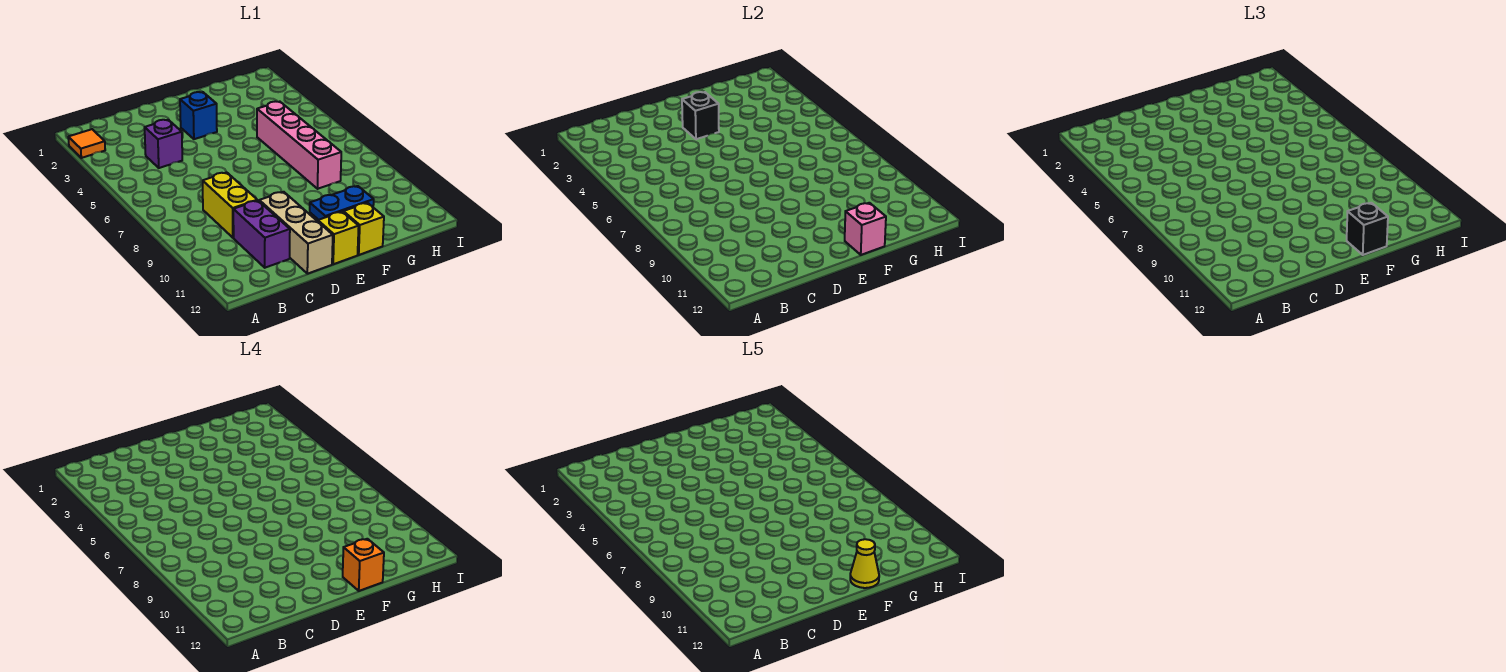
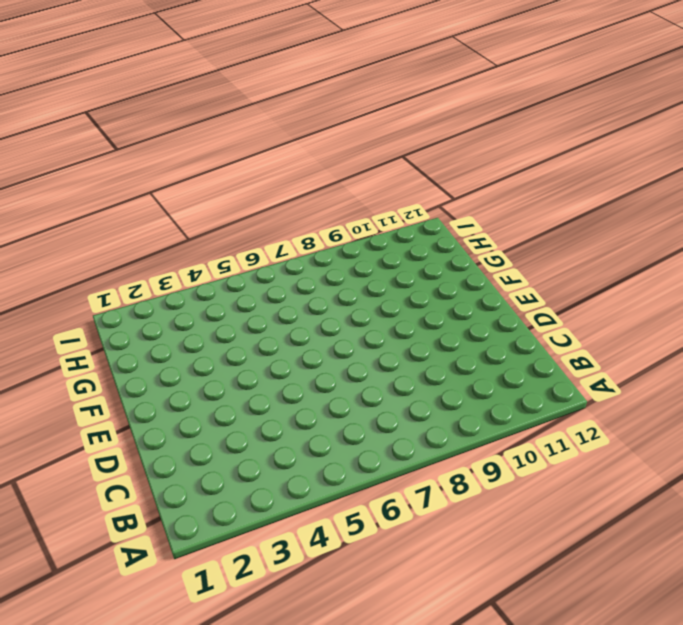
none -> orange 1x1 tile [68,129,105,158]
none -> purple 1x1 brick [145,120,182,168]
none -> yellow 1x2 brick [203,172,257,238]

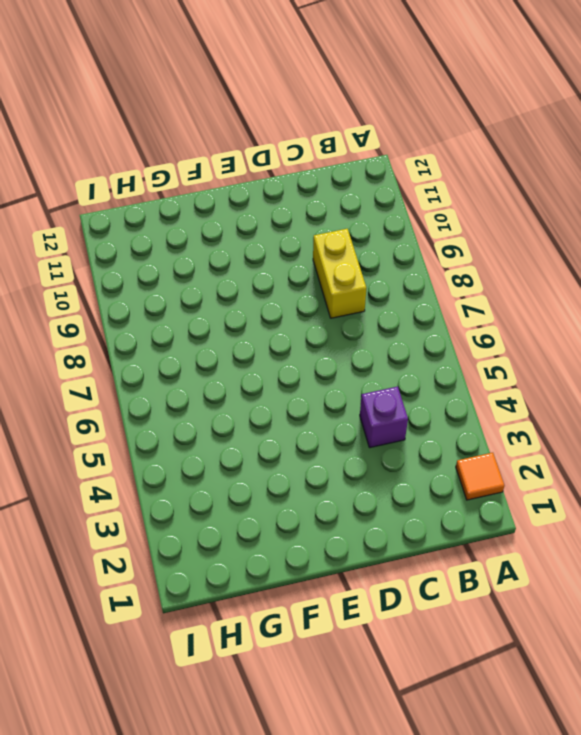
none -> purple 1x2 brick [233,200,290,268]
none -> tan 1x3 brick [259,192,333,274]
none -> blue 1x1 brick [180,92,217,139]

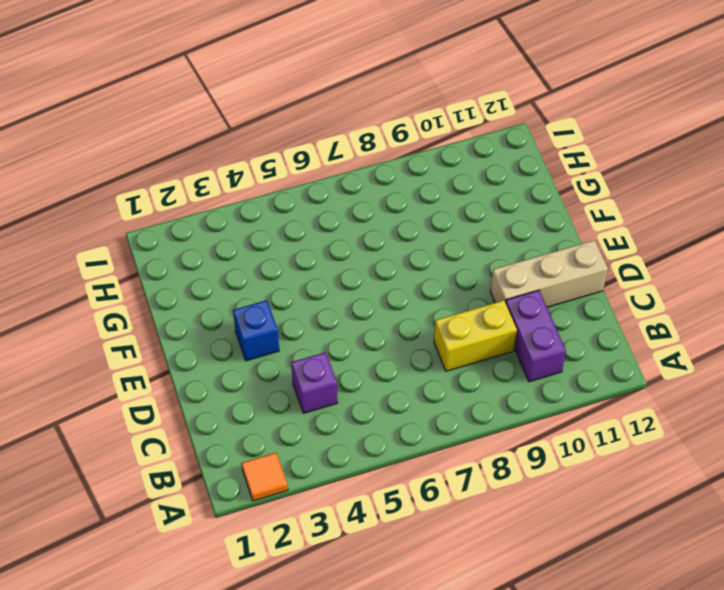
purple 1x2 brick [506,290,566,382] -> purple 1x2 brick turned to [233,200,290,268]
none -> yellow 1x1 brick [318,212,359,264]
none -> blue 1x2 plate [310,186,374,220]
none -> yellow 1x1 brick [343,203,384,255]

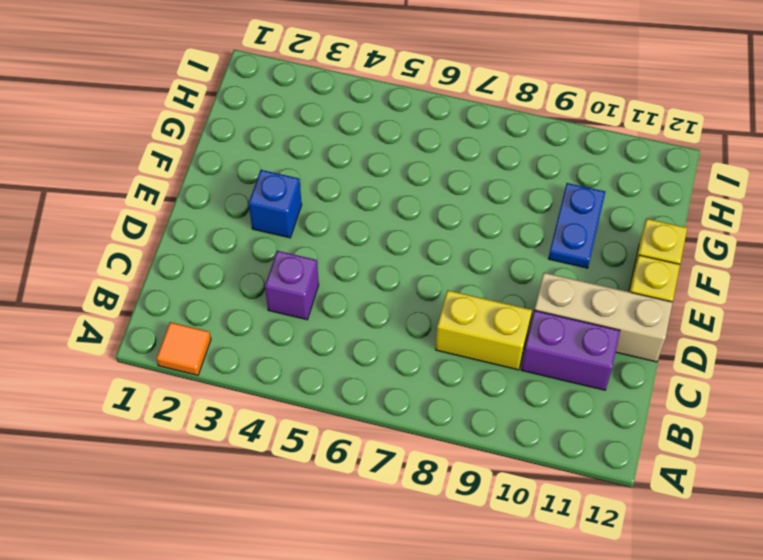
none -> pink 1x4 brick [257,101,341,189]
none -> black 1x1 brick [682,92,719,139]
none -> pink 1x1 brick [845,203,886,255]

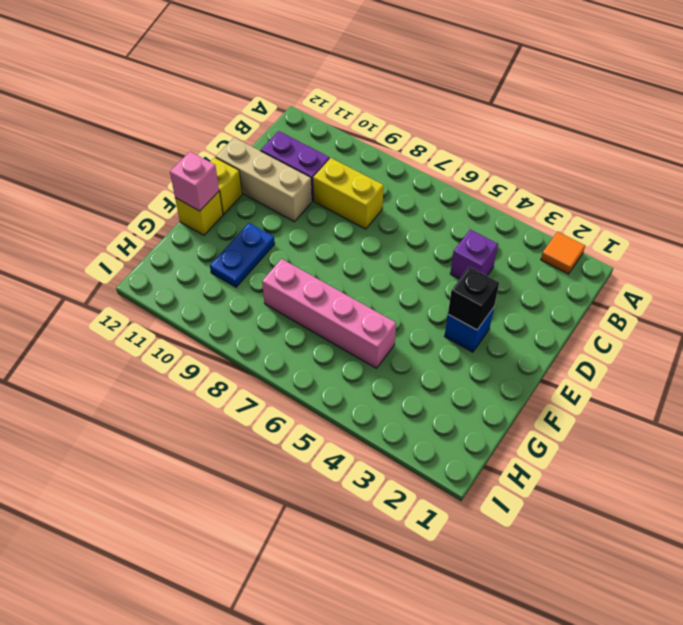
none -> black 1x1 brick [1347,203,1388,255]
none -> orange 1x1 brick [343,539,384,591]
none -> yellow 1x1 cone [850,539,879,588]

